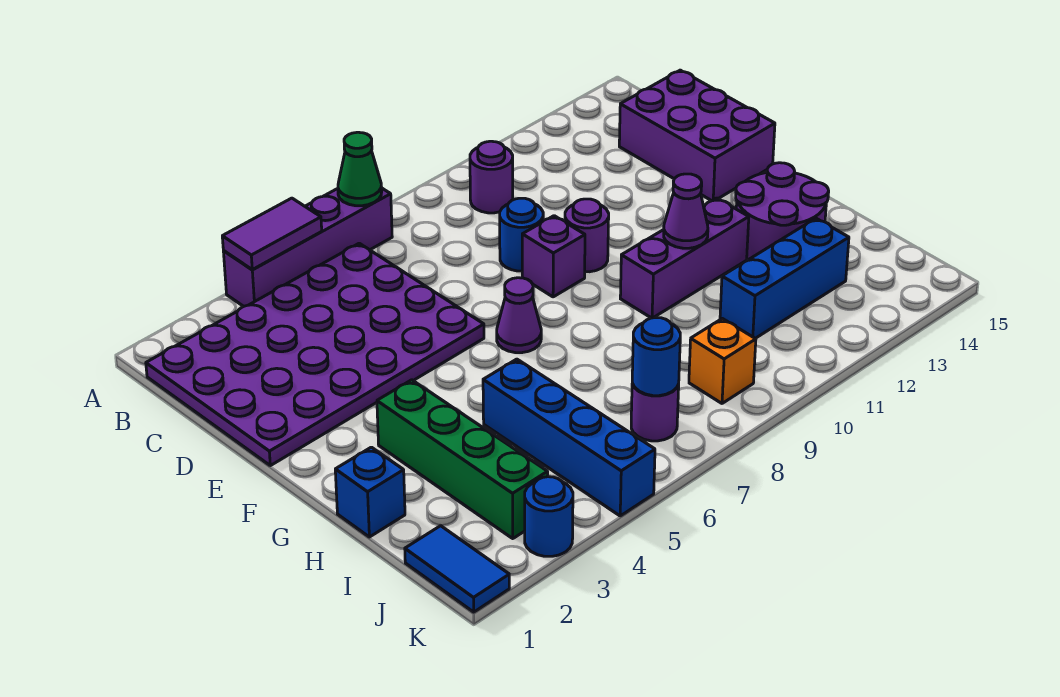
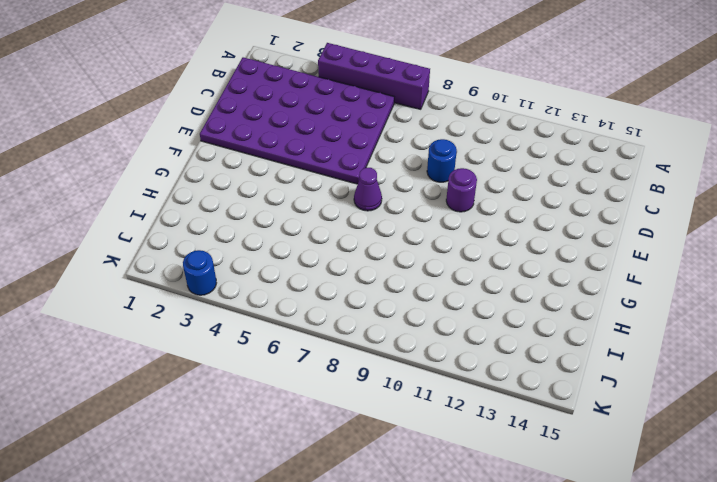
none -> purple 1x1 round brick [470,141,513,213]
none -> purple 2x3 brick [619,70,775,201]
none -> purple 1x1 brick [522,216,585,297]

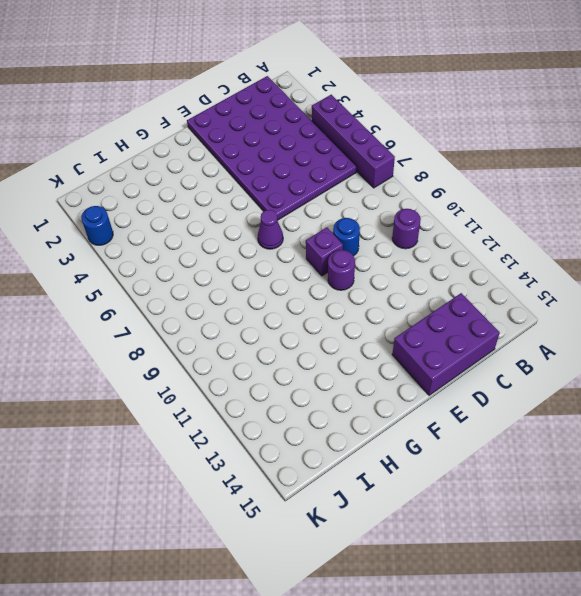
none -> green 1x4 brick [377,380,548,538]
none -> purple 1x3 brick [620,198,749,318]
none -> purple 2x2 round brick [736,163,829,260]

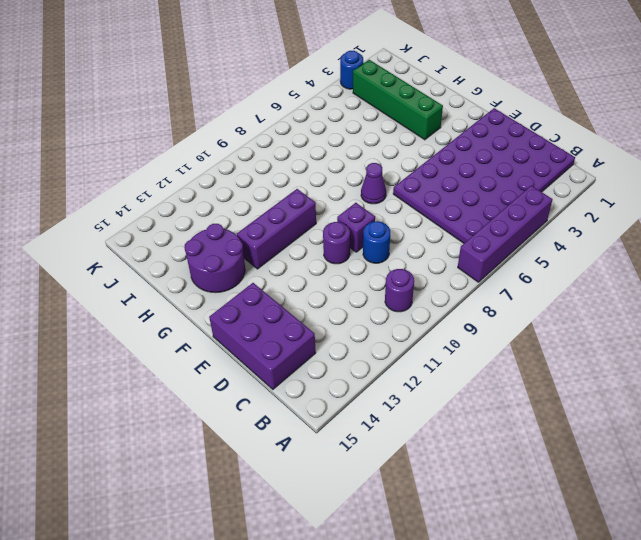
none -> blue 1x1 brick [335,447,405,537]
none -> blue 1x4 brick [483,359,655,516]
none -> blue 1x3 brick [720,218,849,338]

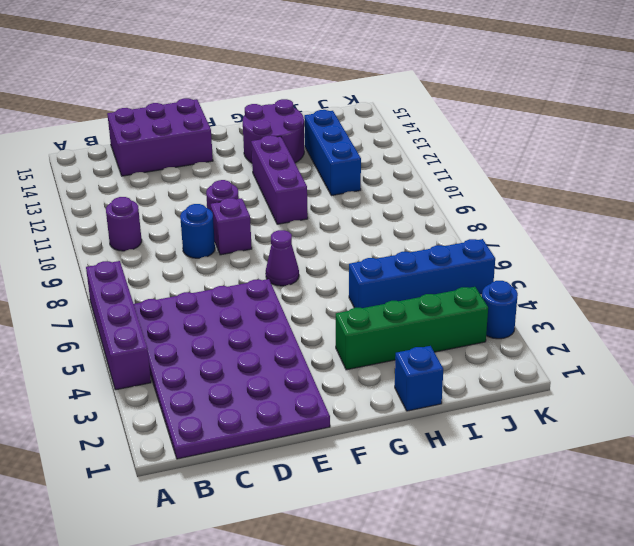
none -> blue 1x2 tile [405,526,509,612]
none -> purple 1x1 round brick [631,383,679,441]
none -> orange 1x1 brick [689,319,756,403]

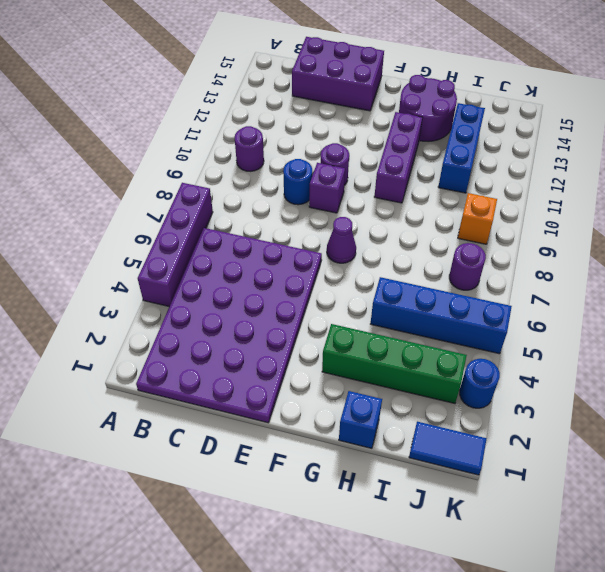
none -> purple 1x2 tile [222,198,322,269]
none -> green 1x1 cone [338,132,382,206]
none -> purple 1x1 cone [664,174,708,248]

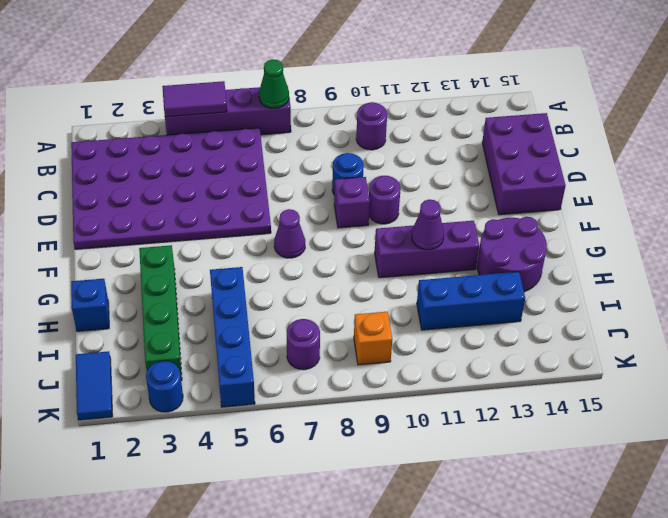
none -> blue 1x1 round brick [632,318,680,396]

